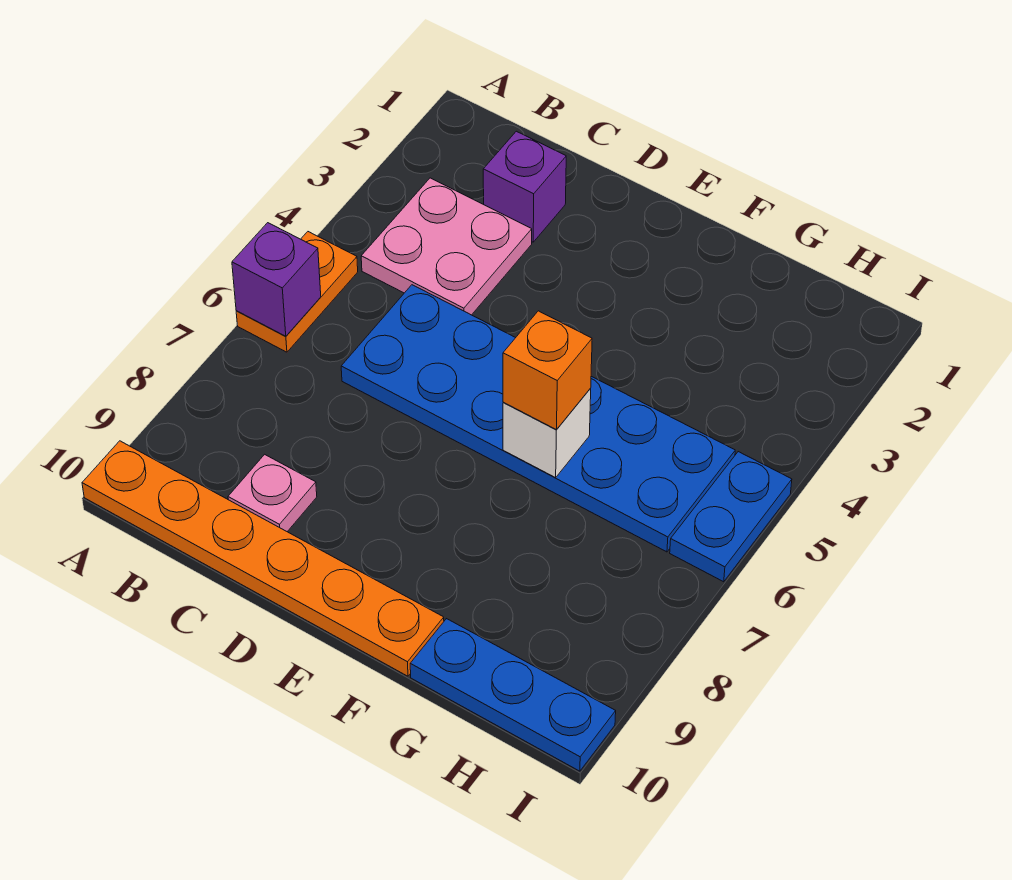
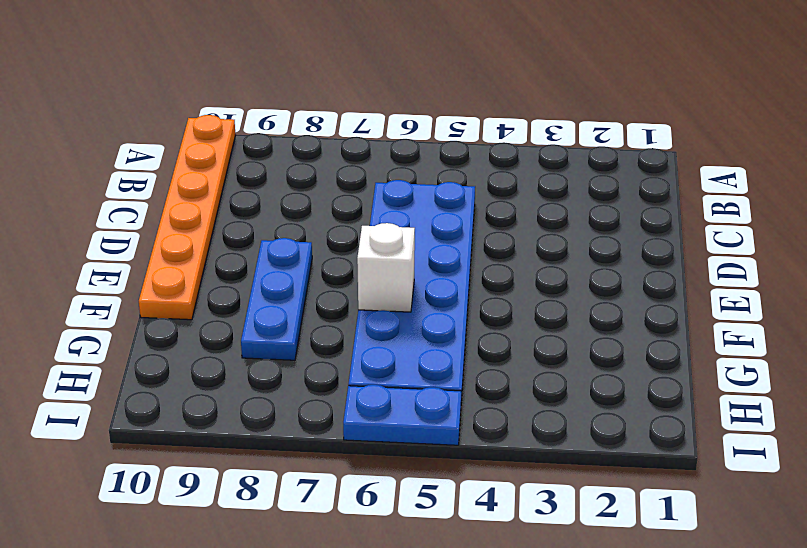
blue 1x3 plate [241,238,312,360] -> blue 1x3 plate moved to [410,619,616,771]
none -> orange 1x2 plate [236,232,358,352]
none -> pink 2x2 plate [361,178,532,315]

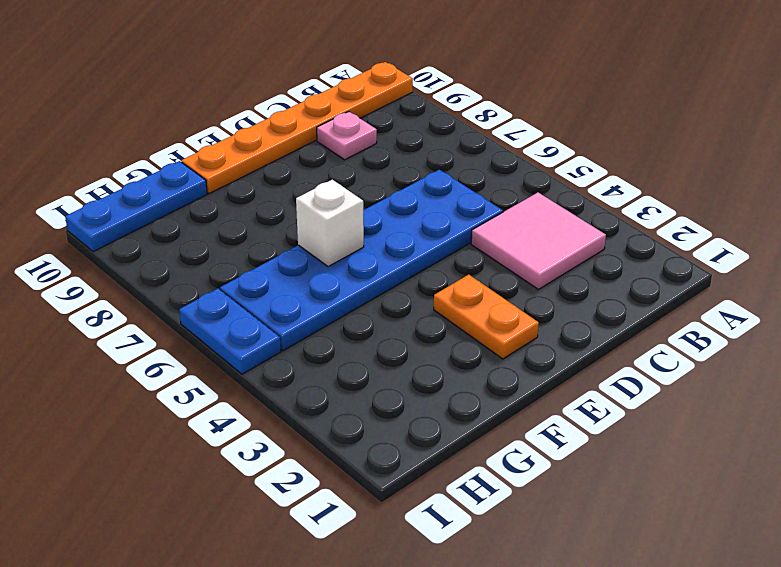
pink 2x2 tile [471,193,606,289] -> pink 2x2 plate [361,178,532,315]
orange 1x2 plate [434,275,539,359] -> orange 1x2 plate moved to [236,232,358,352]
none -> purple 1x1 brick [483,131,566,242]
none -> purple 1x1 brick [232,223,321,336]

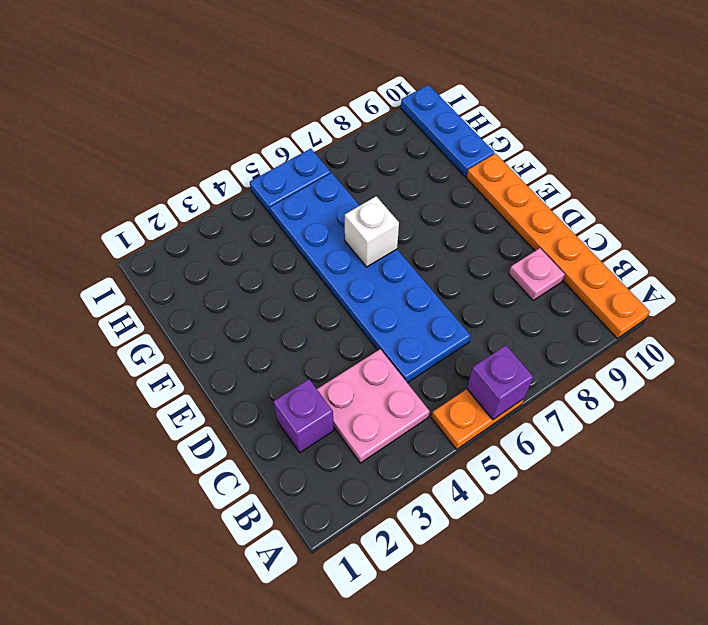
none -> orange 1x1 brick [503,311,592,430]

